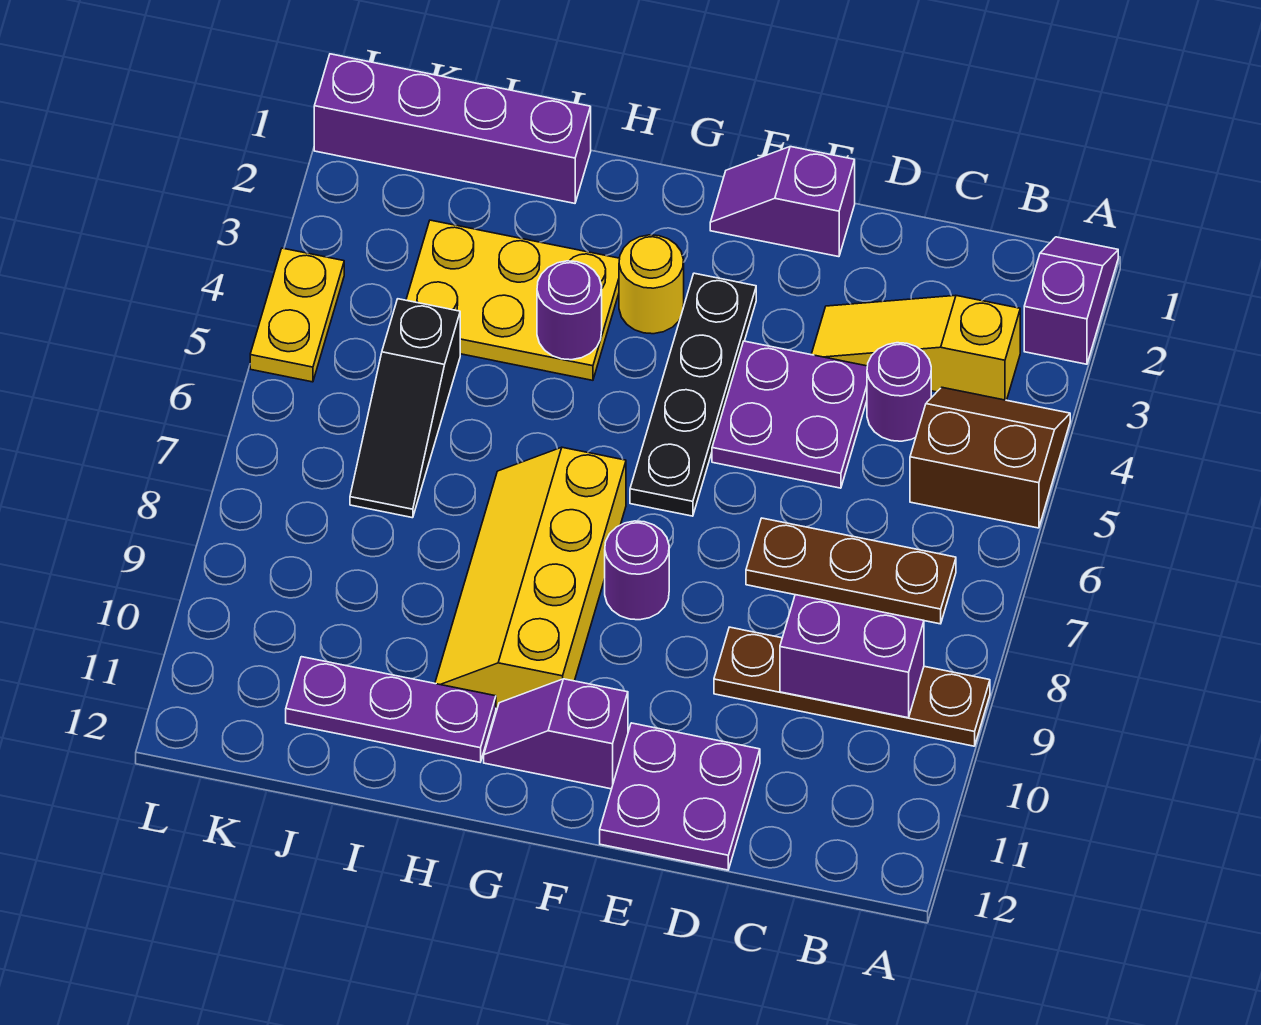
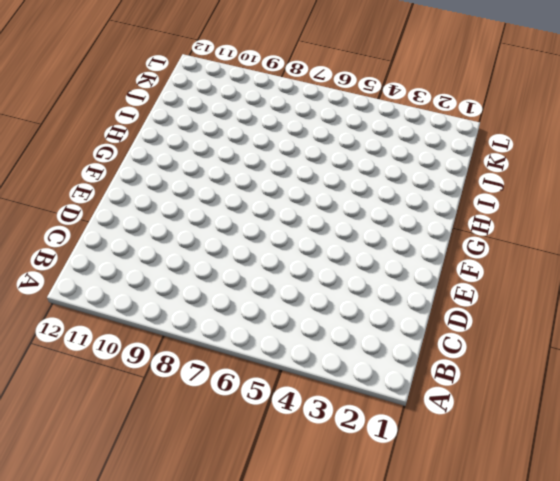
none -> purple 1x2 slope [1024,237,1118,364]
none -> brown 2x2 slope [910,387,1070,528]
none -> brown 1x4 plate [714,627,990,746]

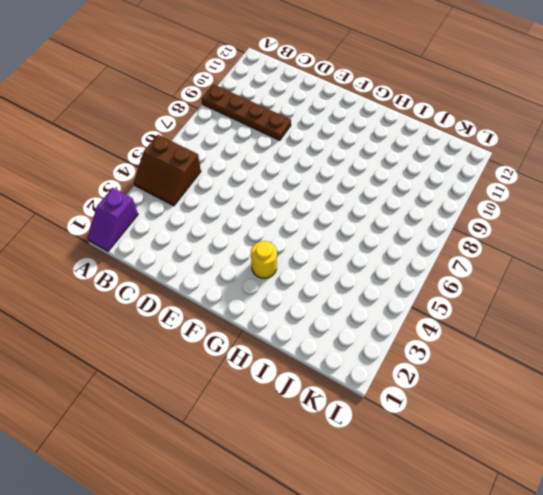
none -> yellow 1x3 slope [811,295,1020,400]
none -> brown 1x3 plate [746,518,956,624]
none -> purple 1x1 round brick [867,343,931,441]

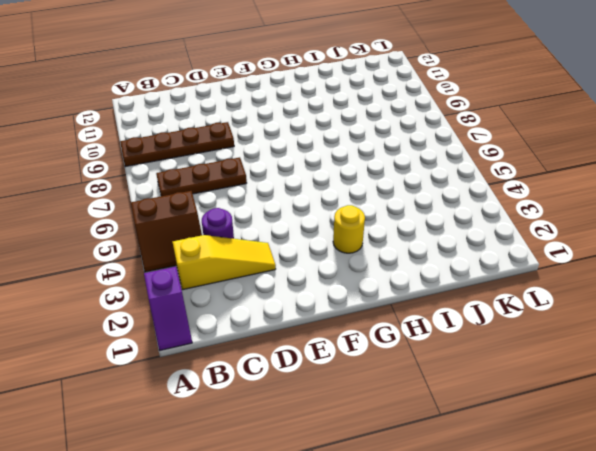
none -> purple 2x2 plate [712,341,867,488]
none -> purple 2x2 plate [600,723,760,870]
none -> purple 1x2 slope [710,147,855,257]

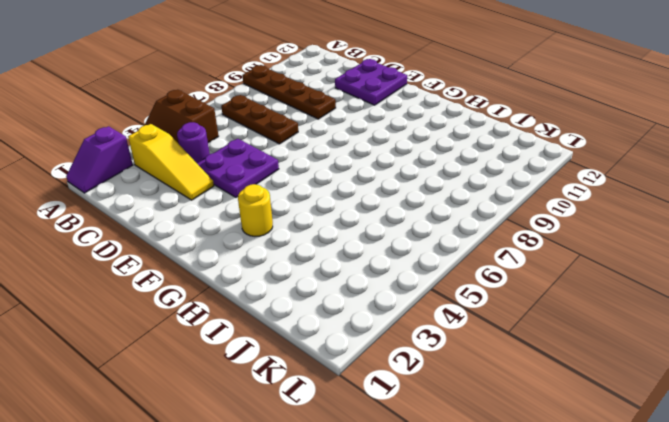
none -> purple 1x2 slope [710,147,855,257]
none -> black 1x4 plate [630,273,756,516]
none -> purple 1x1 round brick [605,521,669,620]

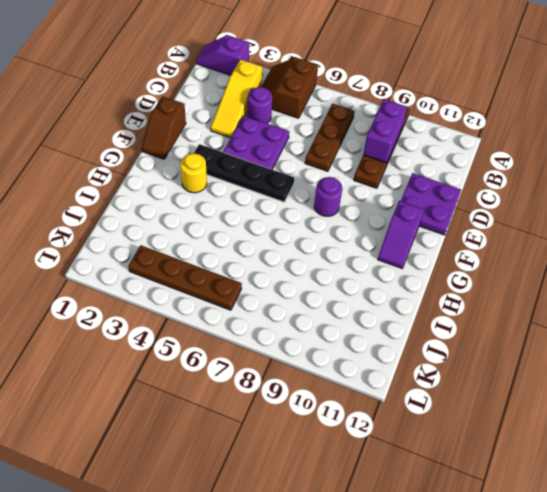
brown 1x2 slope [142,96,186,159] -> purple 1x2 slope [710,147,855,257]
brown 1x4 plate [128,245,242,310] -> none
none -> yellow 2x4 slope [435,447,626,708]
none -> yellow 2x3 plate [406,220,620,380]
none -> purple 1x3 plate [286,657,496,762]

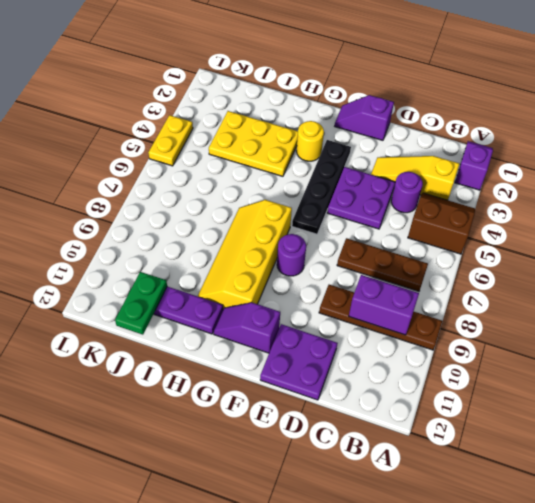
green 1x2 plate [115,272,167,335] -> none
none -> purple 1x4 brick [314,54,591,203]
none -> black 1x3 slope [350,299,460,518]
none -> purple 1x1 round brick [537,261,602,360]

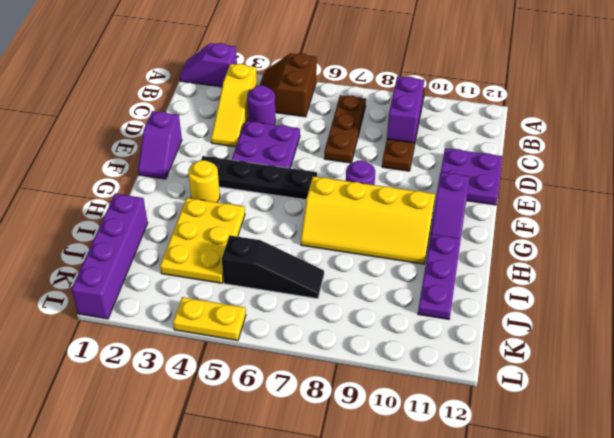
none -> purple 1x1 round brick [537,261,602,360]

